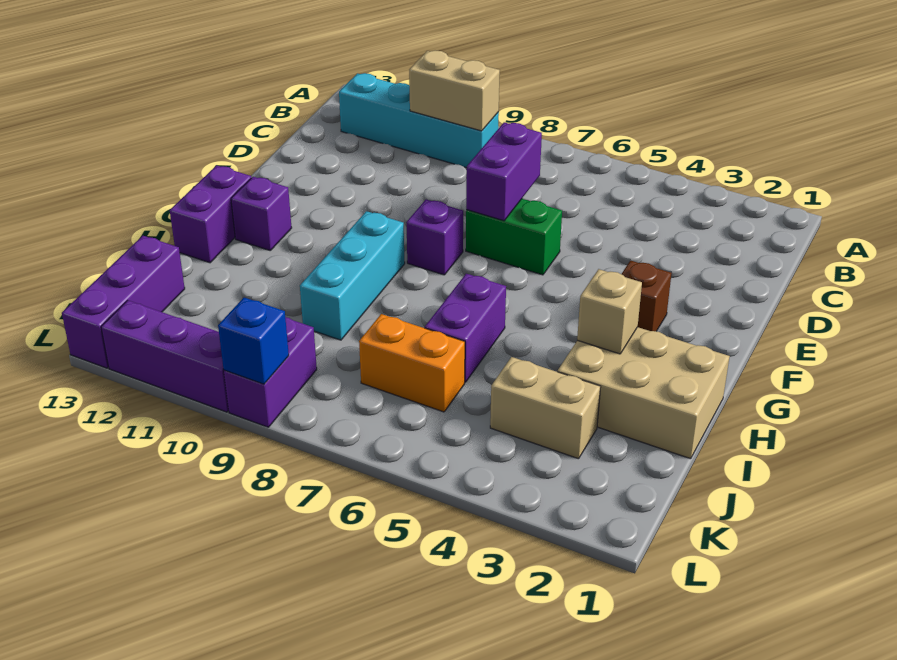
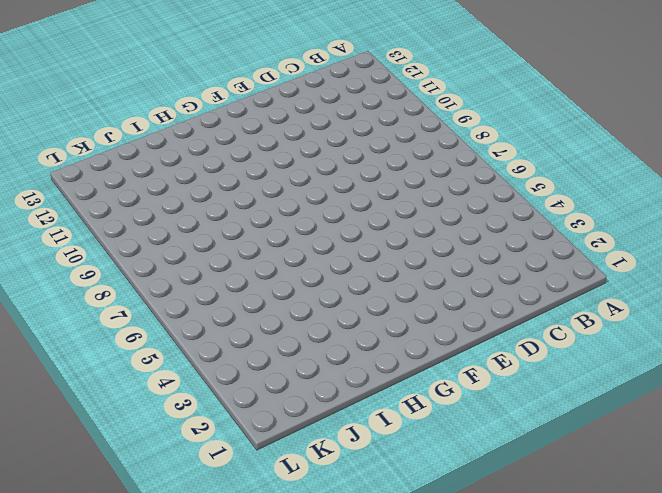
none -> cyan 1x4 brick [339,73,499,168]
none -> green 1x2 brick [466,199,562,275]
none -> brown 1x1 brick [622,261,672,331]

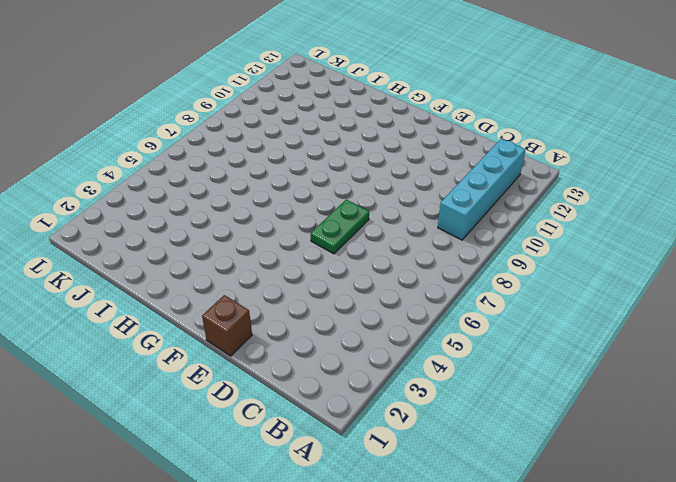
brown 1x1 brick [202,295,252,356] -> brown 1x1 brick moved to [622,261,672,331]
green 1x2 plate [311,199,369,254] -> green 1x2 brick [466,199,562,275]
none -> purple 1x1 brick [406,200,463,275]
none -> cyan 1x3 brick [300,211,405,340]
none -> purple 1x1 brick [231,177,292,250]

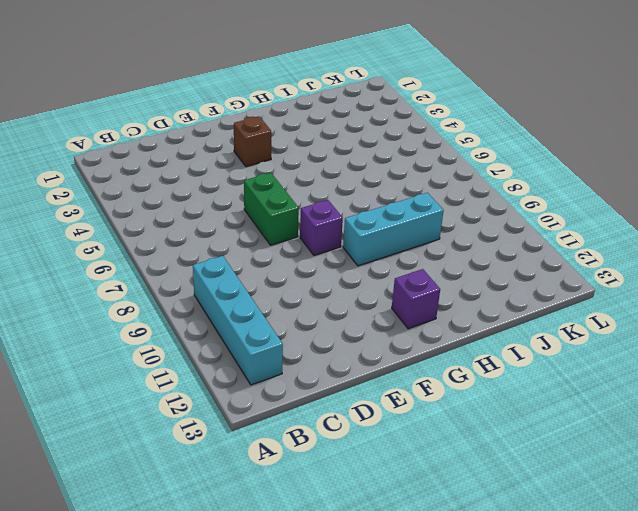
none -> purple 1x2 brick [170,165,251,263]
none -> tan 2x3 brick [558,327,730,459]
none -> purple 1x2 brick [425,274,506,382]

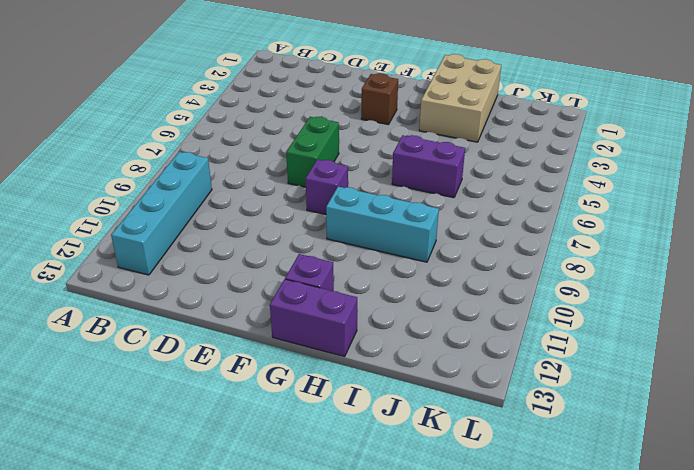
none -> tan 1x2 brick [490,357,601,459]
none -> orange 1x2 brick [359,314,465,412]
none -> purple 1x3 brick [62,236,185,368]

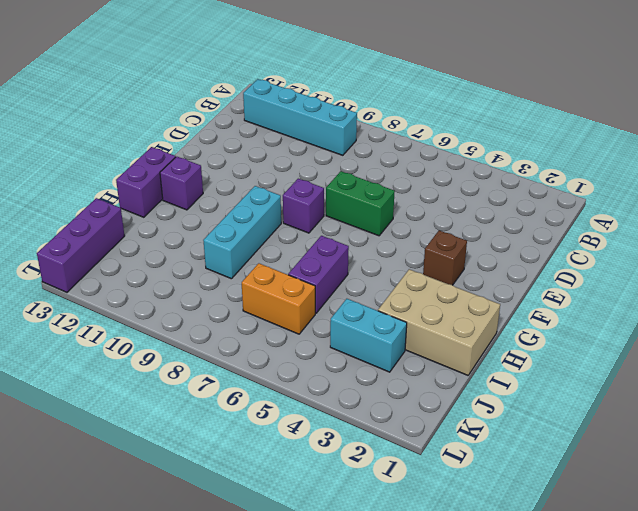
cyan 1x2 brick [330,299,407,372] -> tan 1x2 brick [490,357,601,459]
none -> purple 1x2 brick [224,317,317,427]
none -> purple 1x3 brick [101,300,229,412]
none -> tan 1x2 brick [409,50,500,131]

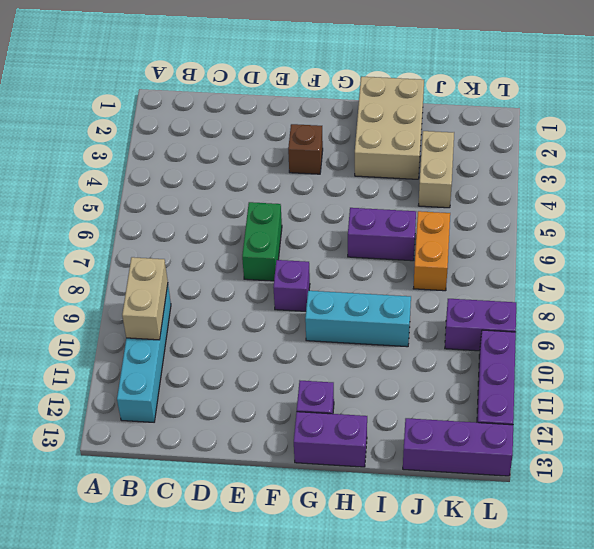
none -> purple 1x2 brick [466,122,542,221]
none -> tan 1x1 brick [577,269,642,354]
none -> blue 1x1 brick [218,298,289,384]

